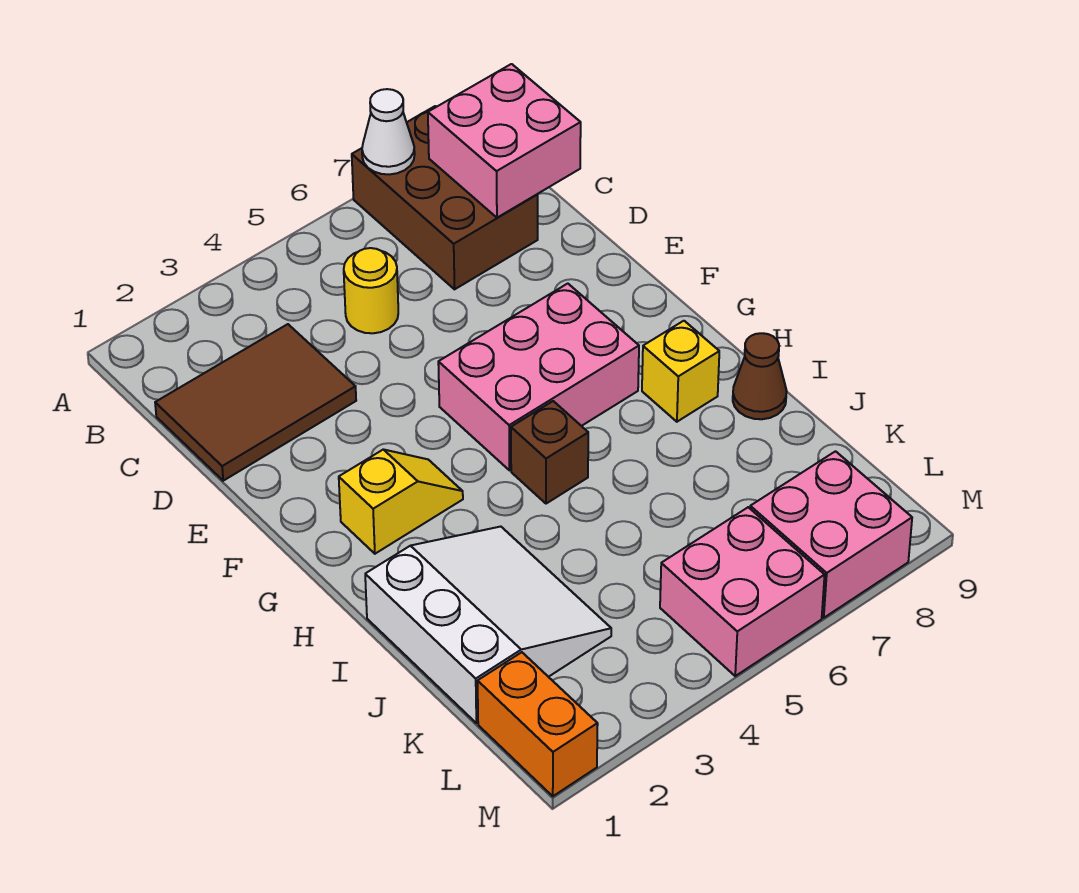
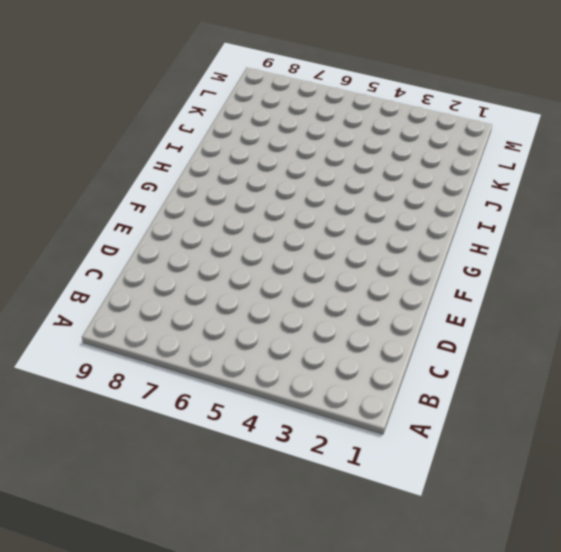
none -> brown 2x3 brick [352,106,538,289]
none -> brown 2x3 tile [155,324,356,481]
none -> yellow 1x1 round brick [344,248,398,333]

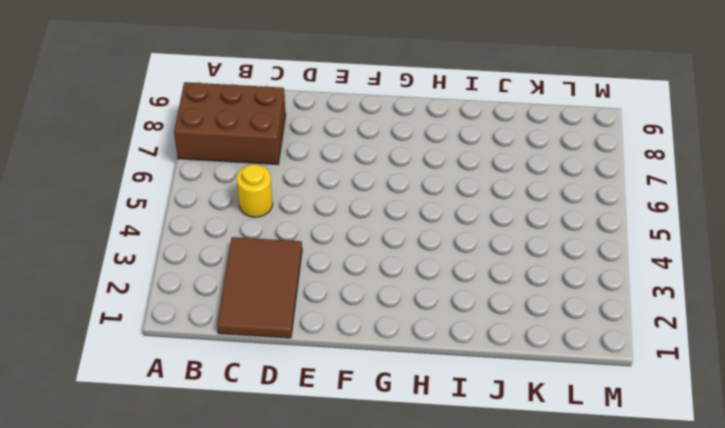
none -> pink 2x3 brick [438,284,639,470]
none -> yellow 1x2 slope [339,450,463,554]
none -> brown 1x1 brick [511,401,588,504]

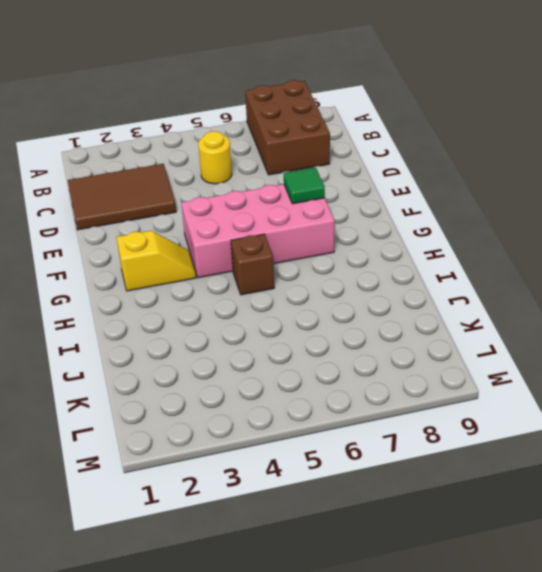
pink 2x4 brick [181,184,335,278] -> pink 2x3 brick [438,284,639,470]
green 1x1 tile [284,167,325,204] -> none
none -> yellow 1x1 brick [642,321,719,422]
none -> white 3x3 slope [365,527,611,723]
none -> brown 1x1 cone [733,333,787,419]

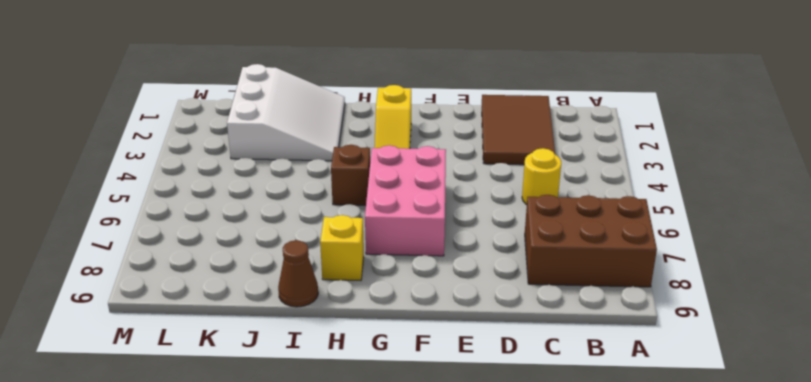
white 3x3 slope [227,64,345,161] -> white 3x3 slope turned to [365,527,611,723]
none -> orange 1x2 brick [478,652,598,796]
none -> pink 2x2 brick [660,507,825,676]
none -> pink 2x2 brick [750,451,912,618]

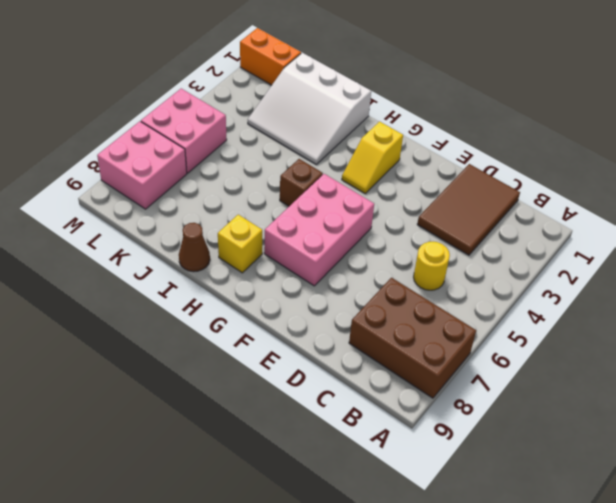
none -> white 1x1 cone [362,89,415,174]
none -> pink 2x2 brick [428,64,581,218]

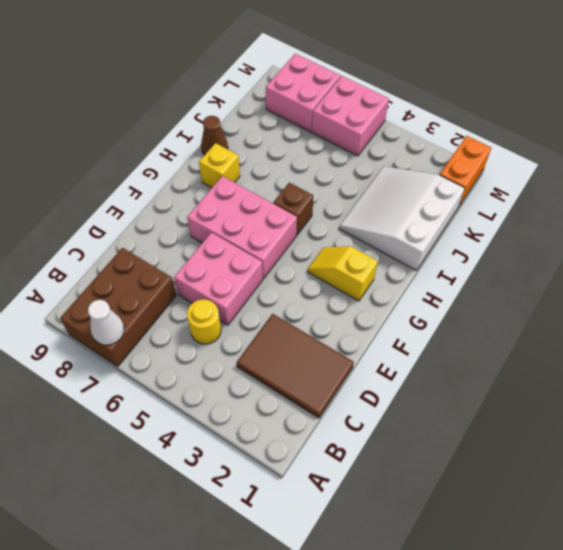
pink 2x2 brick [174,233,263,325] -> pink 2x2 brick moved to [428,64,581,218]

